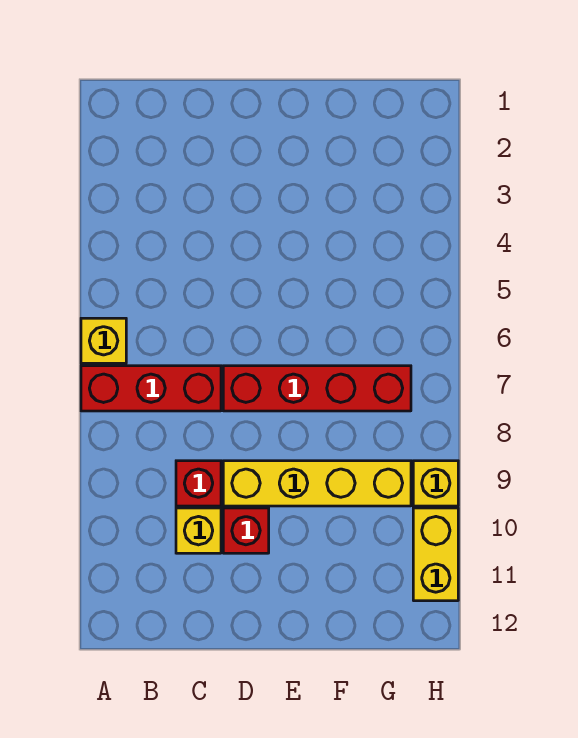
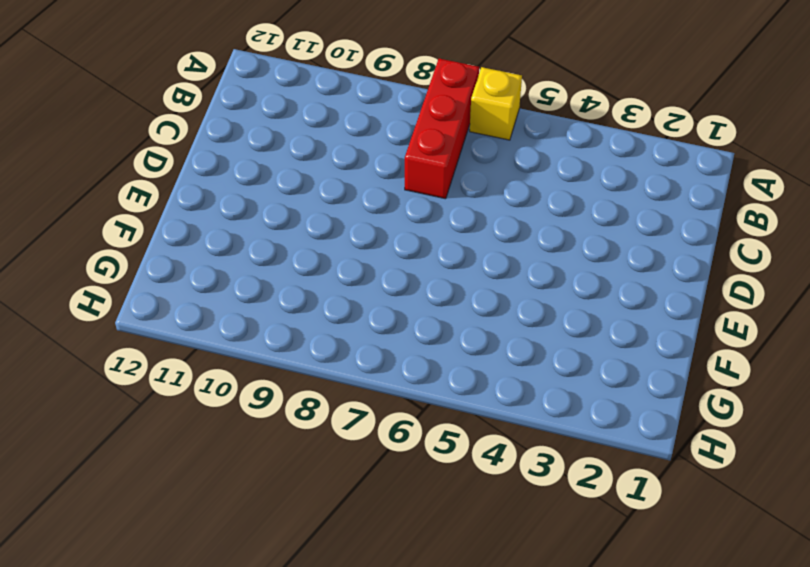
none -> red 1x1 brick [176,461,221,506]
none -> yellow 1x1 brick [176,508,221,553]

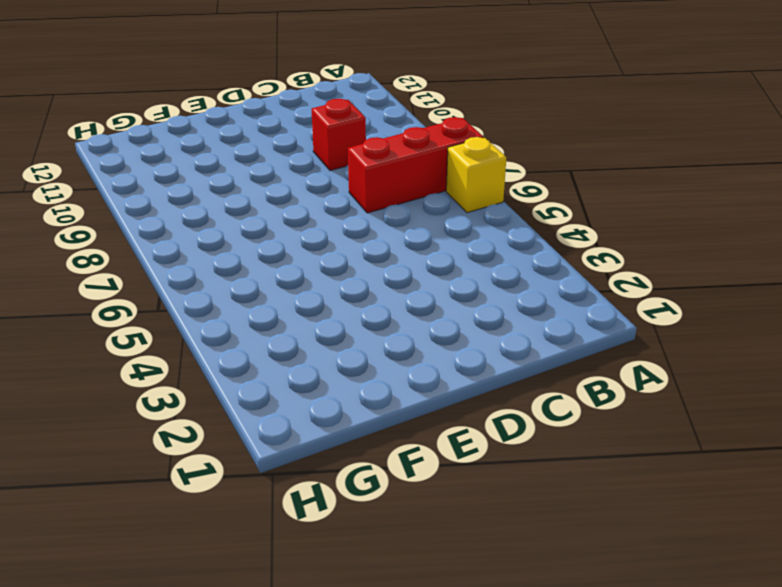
none -> yellow 1x1 brick [176,508,221,553]
none -> red 1x4 brick [223,366,411,411]

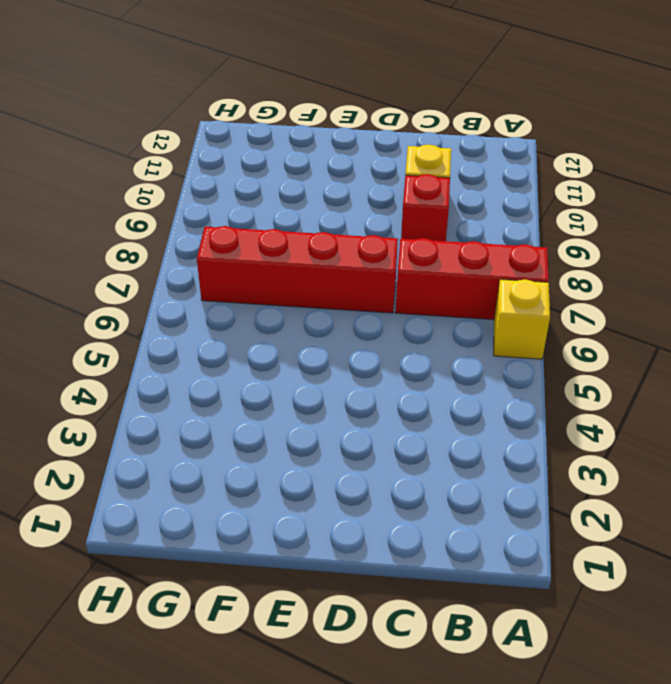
none -> yellow 1x4 brick [223,461,411,506]
none -> red 1x1 brick [223,508,269,553]

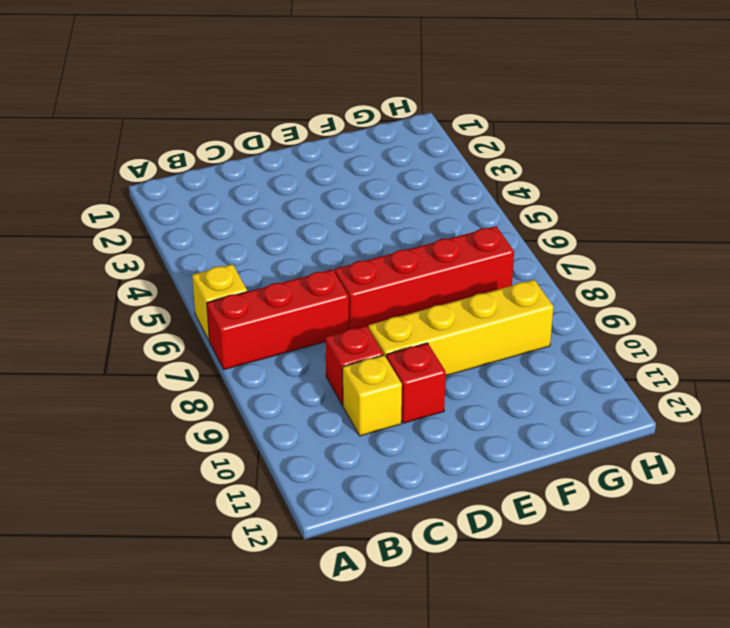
none -> yellow 1x1 brick [413,461,458,506]
none -> yellow 1x2 brick [413,508,458,601]

